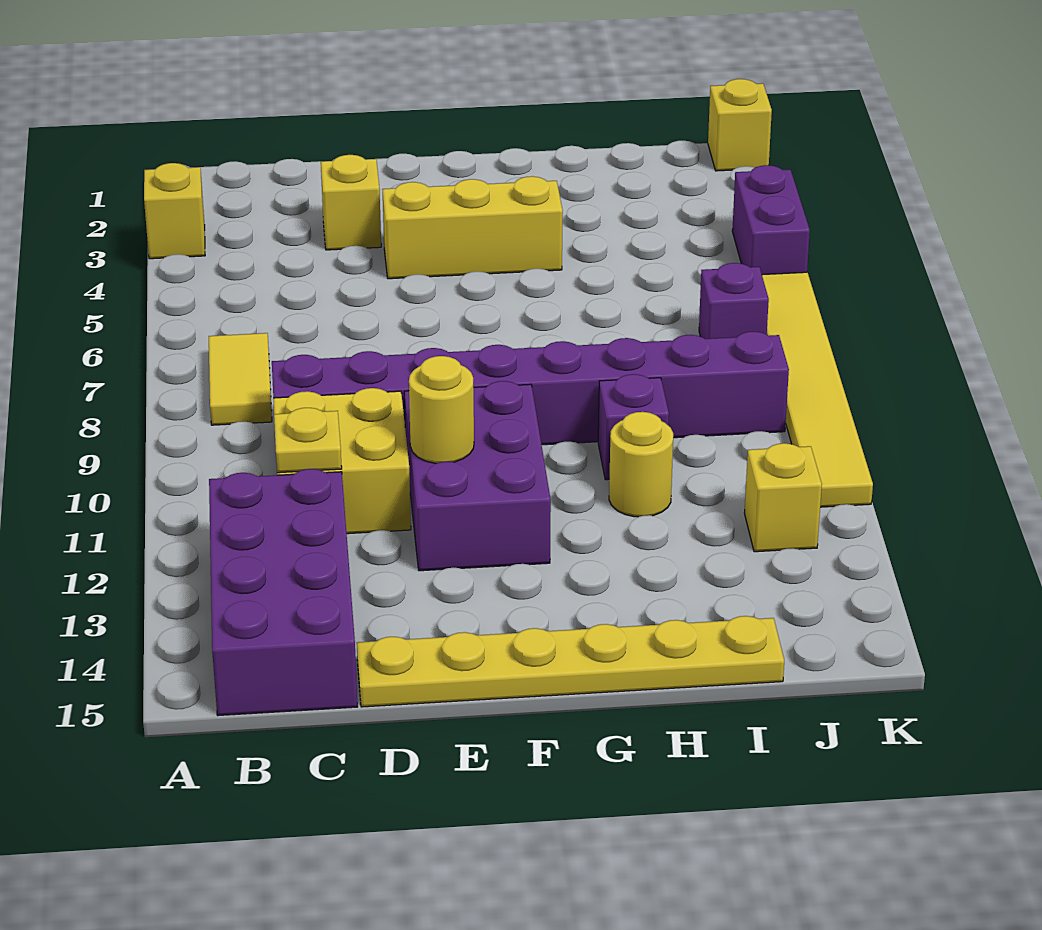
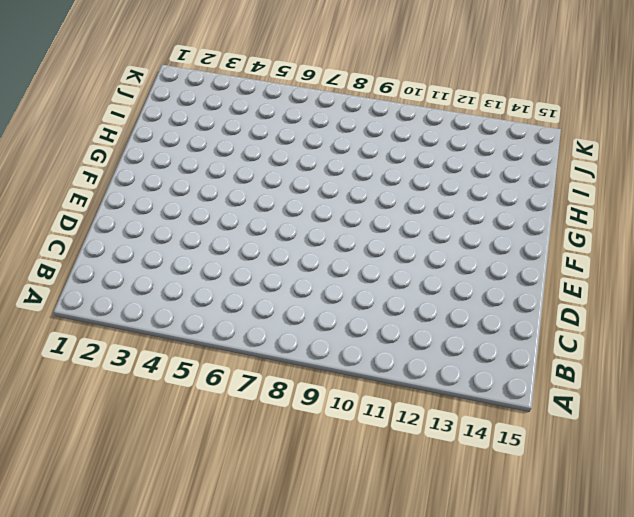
none -> yellow 1x1 brick [144,163,205,259]
none -> yellow 1x2 tile [209,333,272,425]
none -> purple 2x4 brick [209,469,358,716]

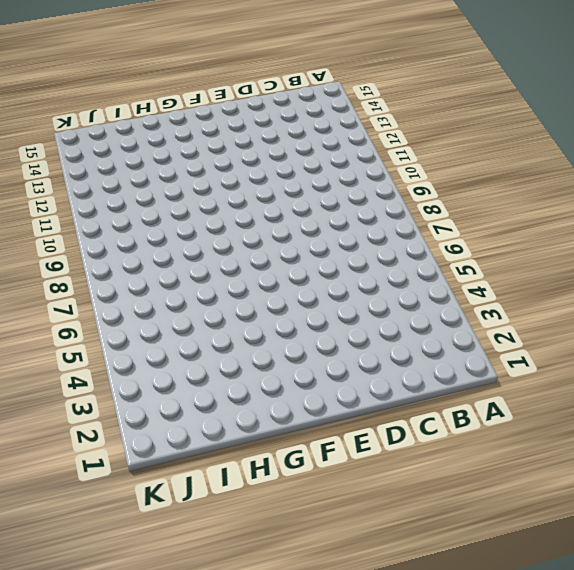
none -> yellow 1x1 brick [144,163,205,259]
none -> yellow 1x2 tile [209,333,272,425]
none -> purple 2x4 brick [209,469,358,716]

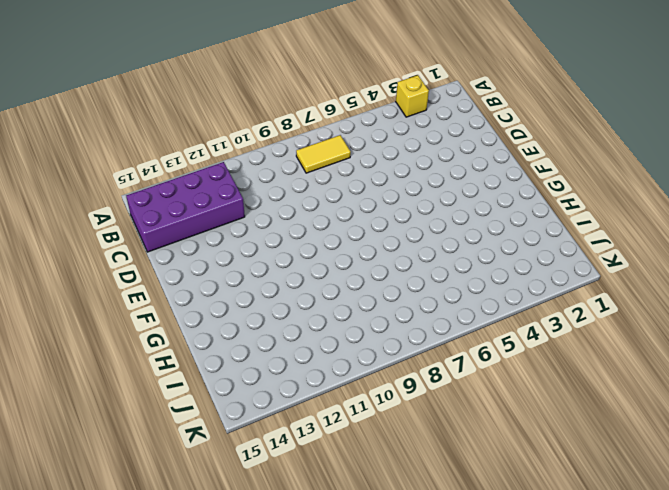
none -> purple 1x8 brick [272,332,789,445]
none -> yellow 2x2 brick [273,388,411,534]
none -> yellow 1x1 brick [321,155,381,250]

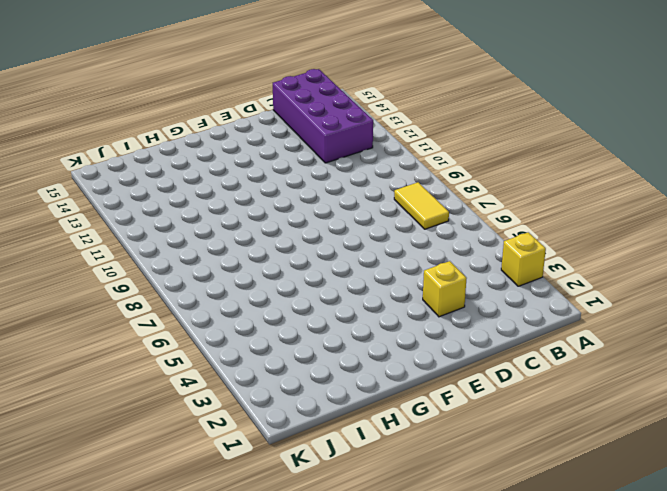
none -> purple 1x8 brick [272,332,789,445]
none -> yellow 2x2 brick [273,388,411,534]
none -> yellow 1x6 plate [357,616,784,707]

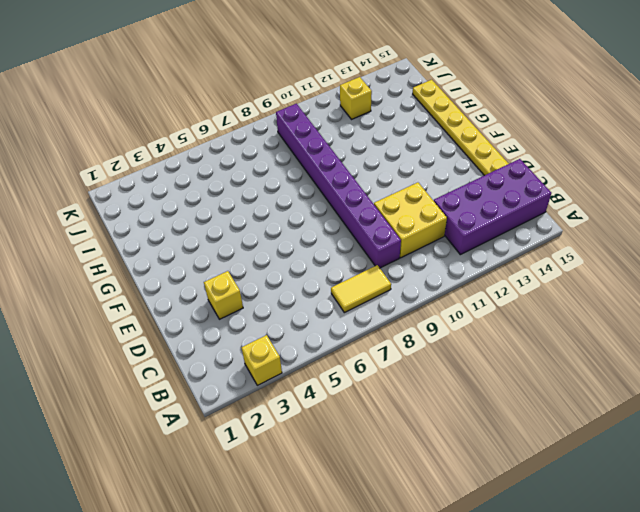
none -> yellow 1x3 brick [382,176,563,279]
none -> purple 2x3 brick [404,381,551,571]
none -> purple 1x1 brick [598,374,669,480]

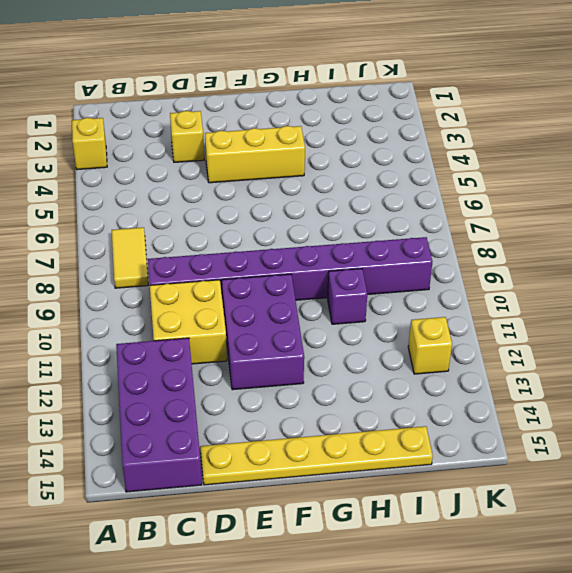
none -> yellow 1x1 round brick [609,412,673,517]
none -> purple 1x1 brick [699,263,769,339]
none -> yellow 1x1 brick [708,79,772,171]

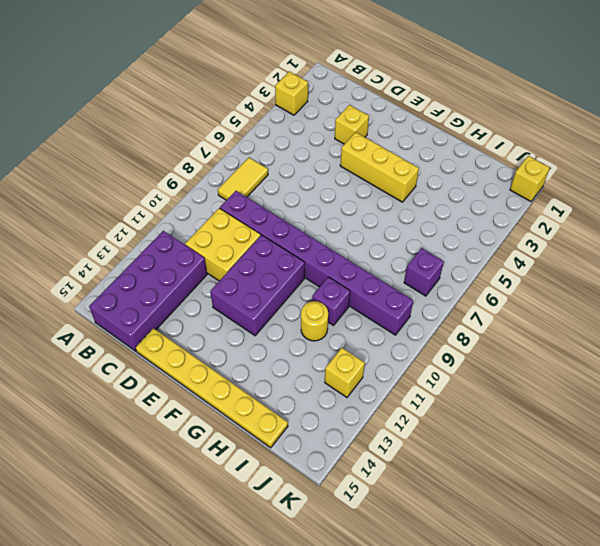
none -> purple 1x2 brick [732,165,810,275]
none -> yellow 1x6 tile [762,272,873,507]
none -> yellow 1x1 plate [274,408,342,473]

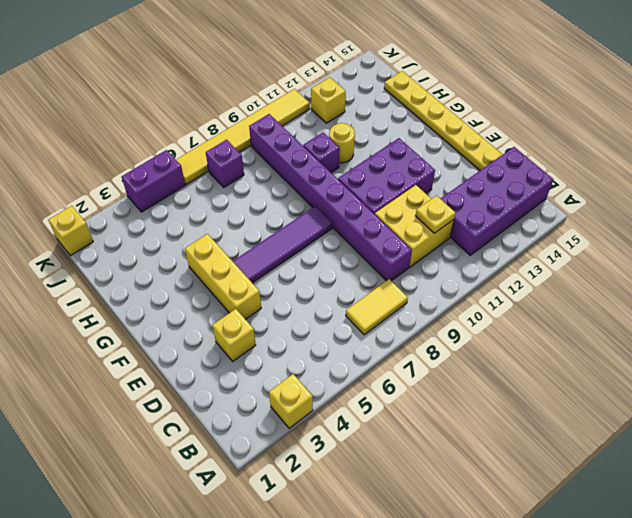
purple 1x4 tile [233,206,332,283] -> none
none -> yellow 1x1 round brick [409,356,474,463]

